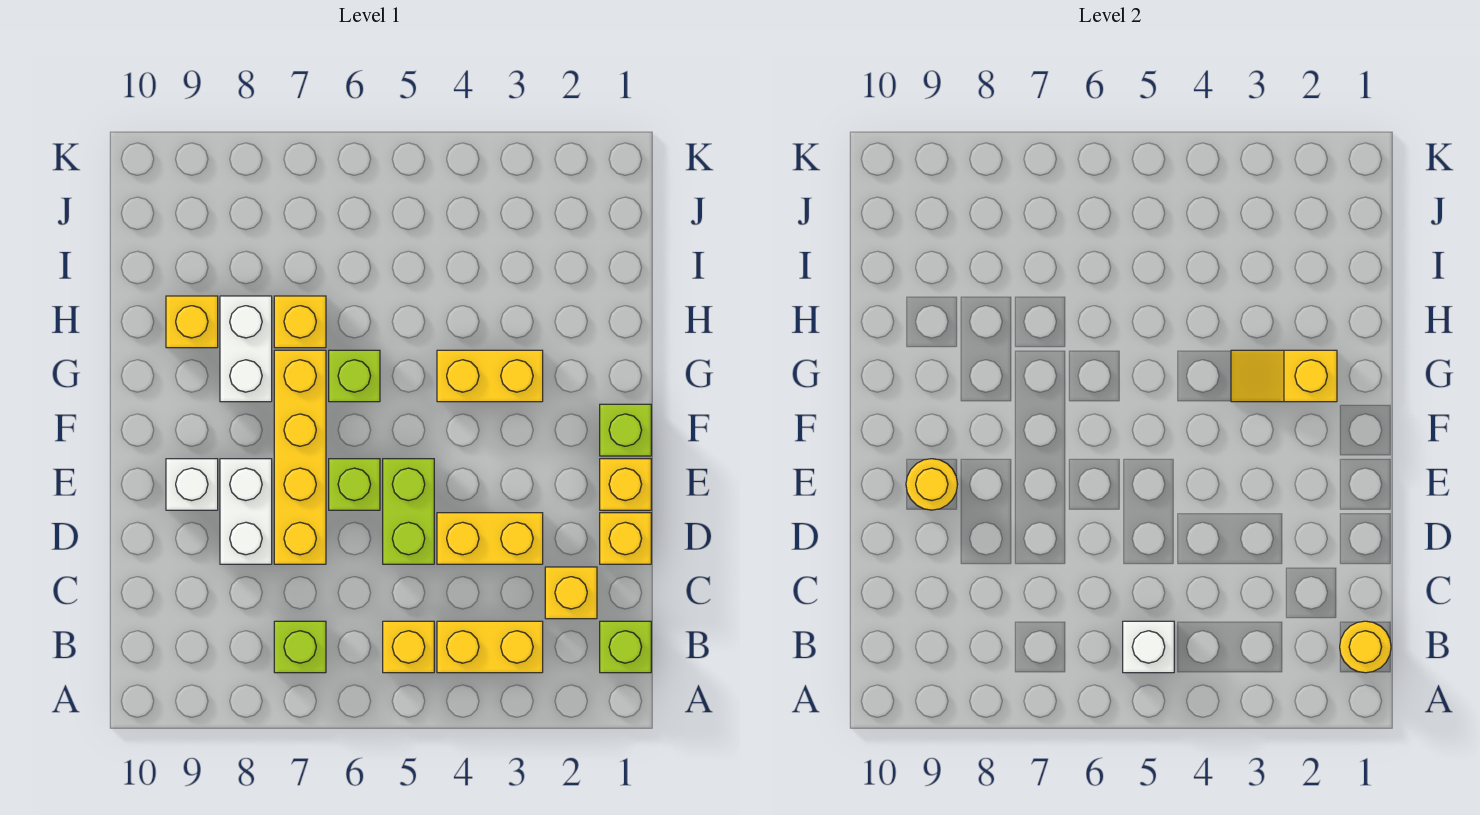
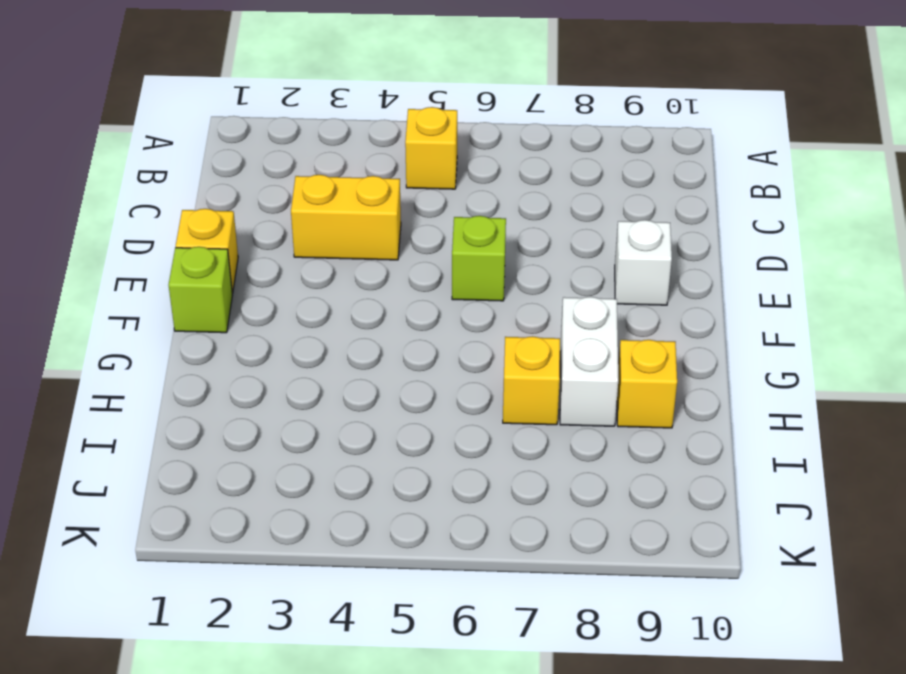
none -> lime 1x1 brick [600,621,651,673]
none -> yellow 1x2 brick [437,621,543,673]
none -> lime 1x1 brick [274,621,326,673]

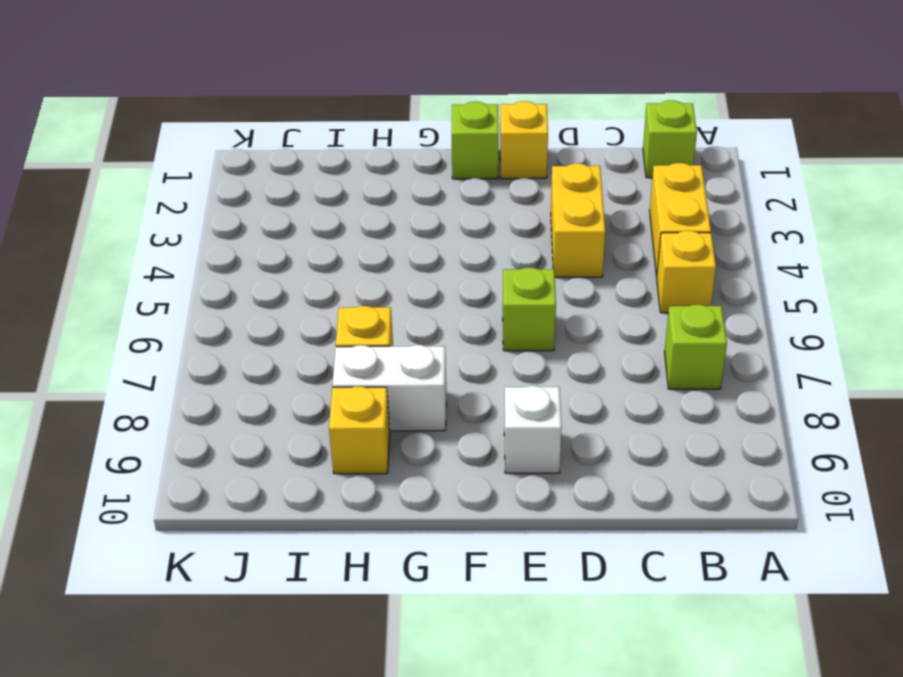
none -> yellow 1x1 brick [545,567,597,619]
none -> yellow 1x1 brick [600,513,651,564]
none -> lime 1x2 brick [383,459,434,564]

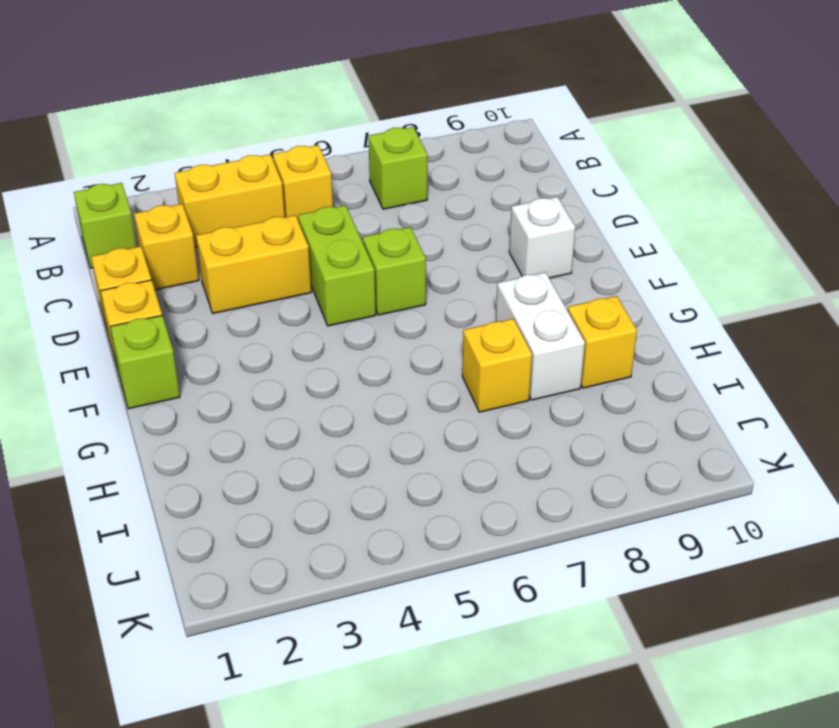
none -> yellow 1x4 brick [274,350,326,564]
none -> white 1x2 brick [220,459,272,564]
none -> yellow 1x2 brick [437,350,543,402]

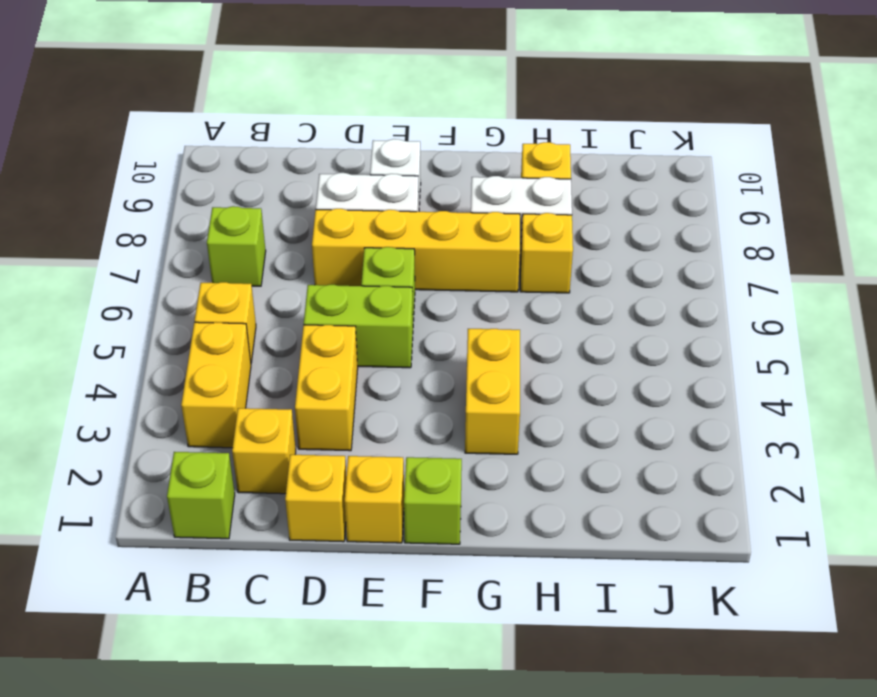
none -> lime 1x1 brick [329,350,380,402]
none -> yellow 1x1 round brick [1340,621,1391,673]
none -> white 1x1 brick [1123,621,1174,673]

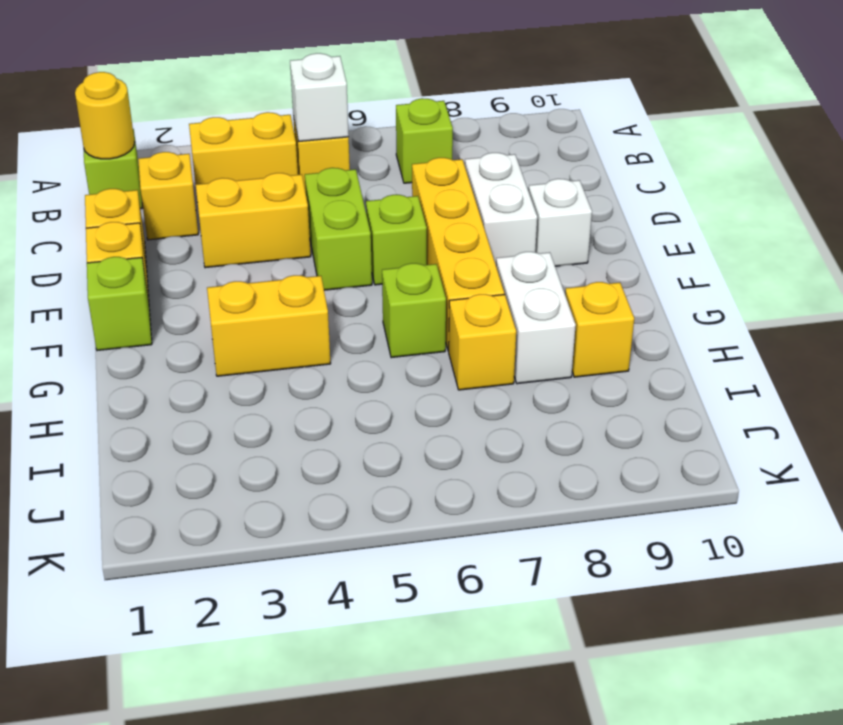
none -> yellow 1x1 round brick [906,459,958,510]
none -> yellow 1x2 slope [1231,350,1337,402]

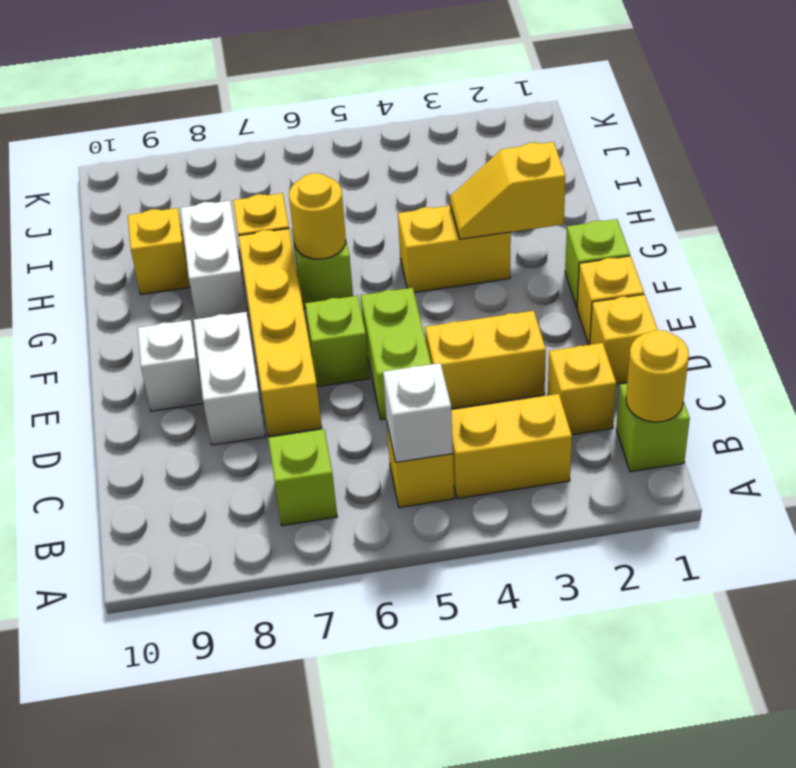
yellow 1x1 round brick [289,173,346,259] -> yellow 1x1 round brick moved to [906,459,958,510]

